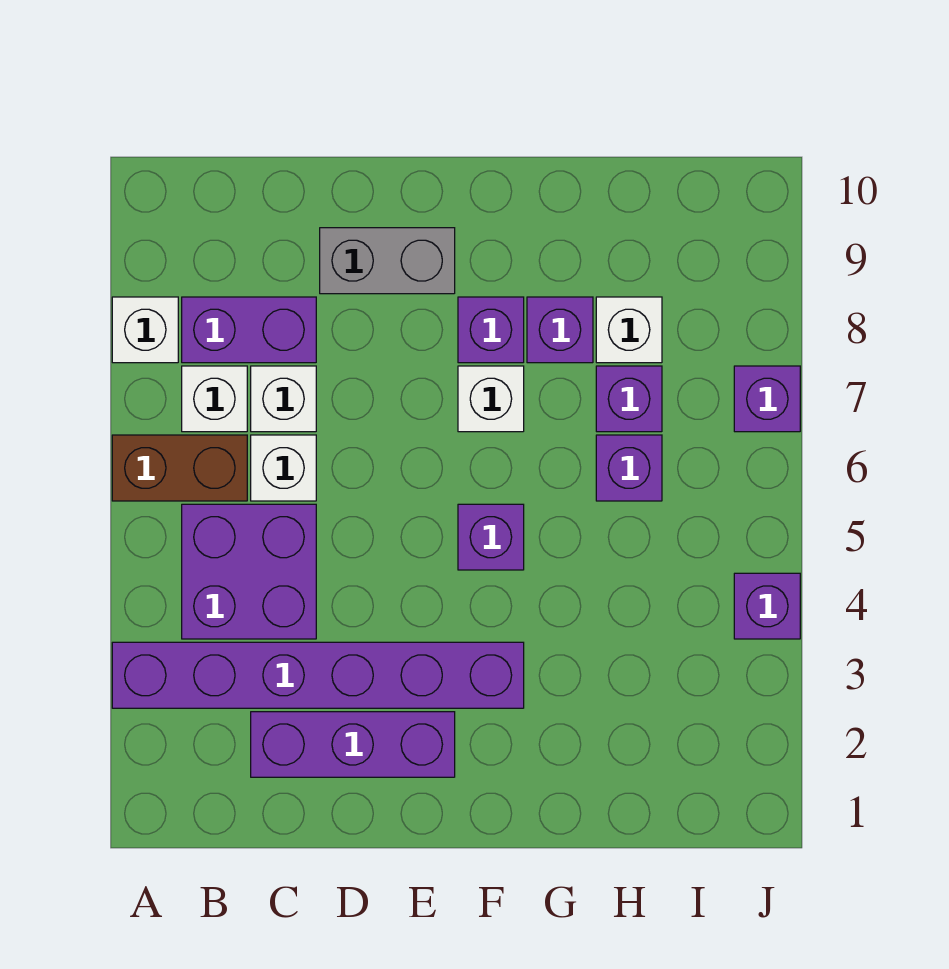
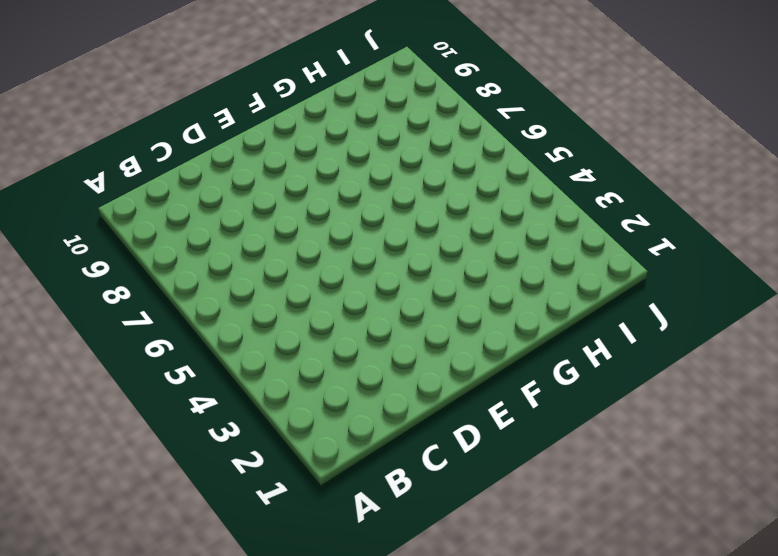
none -> purple 1x6 brick [112,642,524,708]
none -> brown 1x2 brick [112,435,247,501]
none -> white 1x1 brick [112,297,178,363]

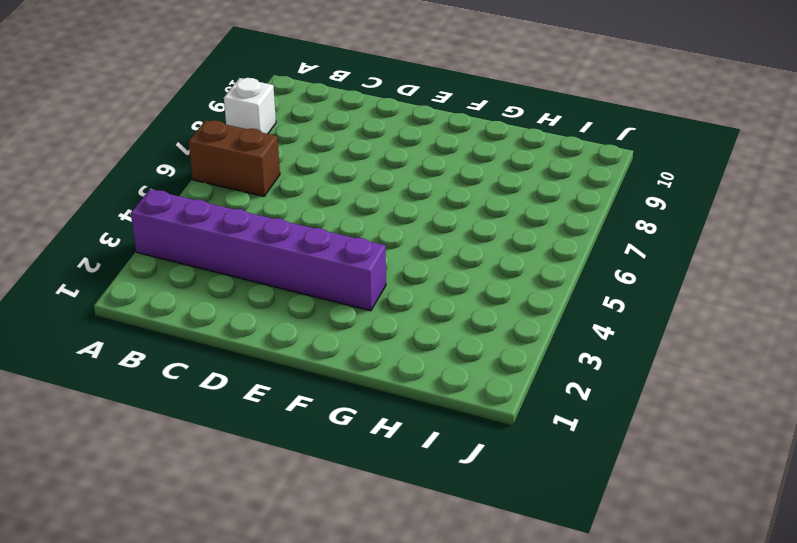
none -> purple 2x2 brick [182,504,316,639]
none -> white 1x1 brick [182,366,247,432]
none -> purple 1x2 brick [182,297,316,363]

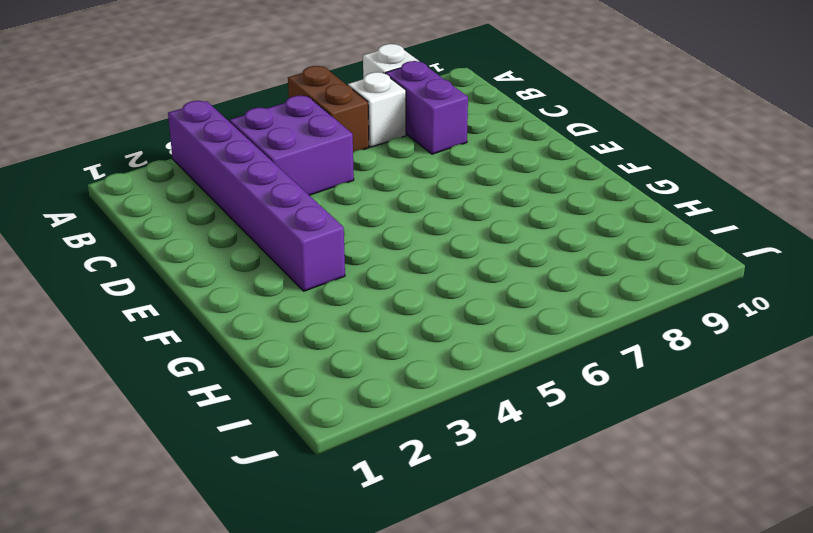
none -> purple 1x3 brick [251,712,455,777]
none -> white 1x1 brick [251,435,316,501]
none -> white 1x1 brick [251,366,316,432]

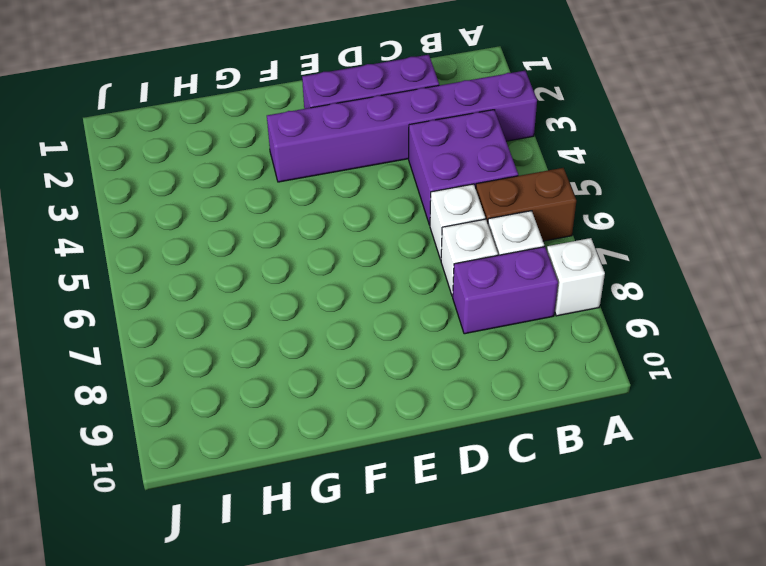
none -> grey 1x2 brick [320,228,455,294]
none -> purple 1x1 brick [458,504,524,570]
none -> white 1x1 brick [458,366,524,432]

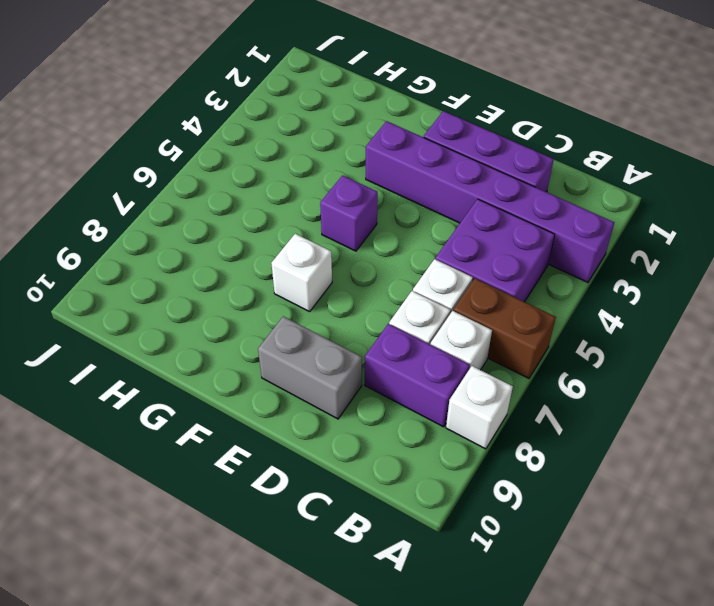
none -> purple 1x1 brick [458,297,524,363]
none -> purple 1x1 brick [527,297,593,363]
none -> purple 1x1 brick [596,435,662,501]

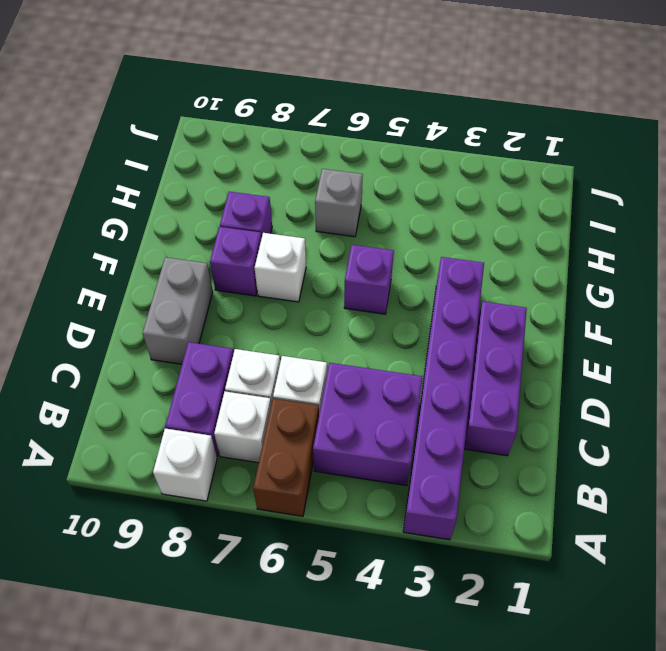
grey 1x1 brick [315,169,363,237] -> purple 1x1 brick [596,435,662,501]
none -> purple 1x1 brick [596,366,662,432]
none -> white 1x1 brick [596,297,662,363]
none -> purple 1x1 brick [734,573,800,639]

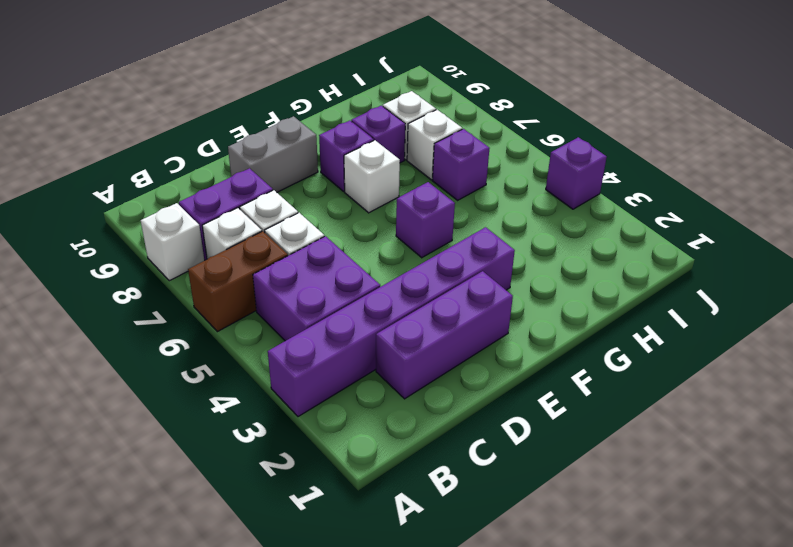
white 1x1 brick [407,110,462,180] -> purple 1x1 brick [596,366,662,432]
none -> purple 1x1 brick [734,366,800,432]

